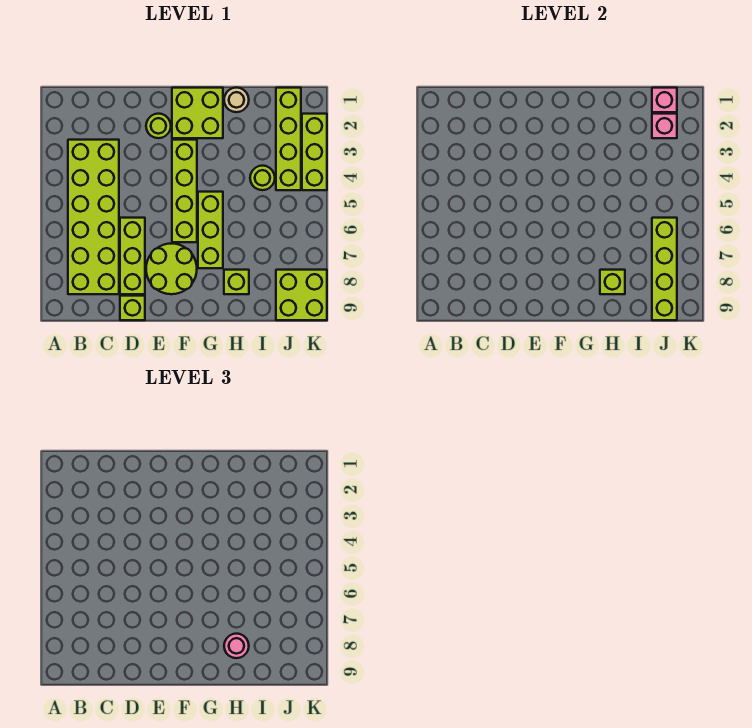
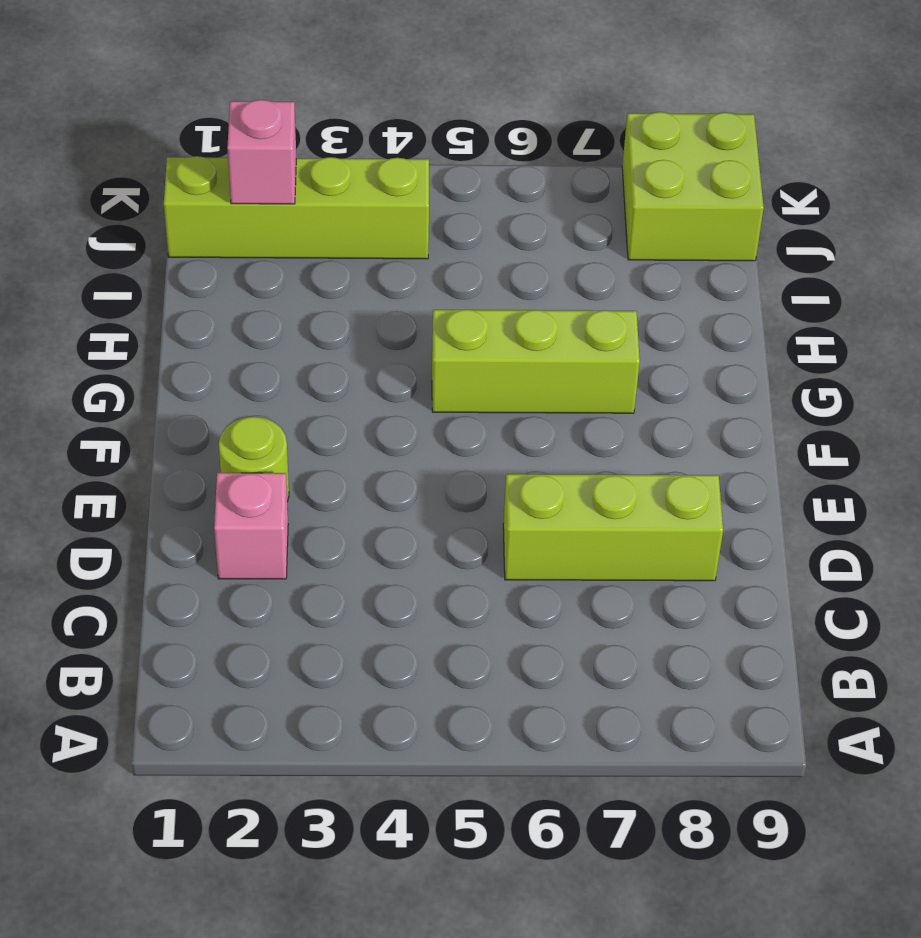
pink 1x1 brick [214,473,288,579] -> pink 1x1 brick moved to [652,88,677,112]
none -> lime 2x6 brick [68,140,119,294]
none -> lime 1x1 brick [120,296,145,320]
none -> lime 2x2 round brick [146,244,197,294]

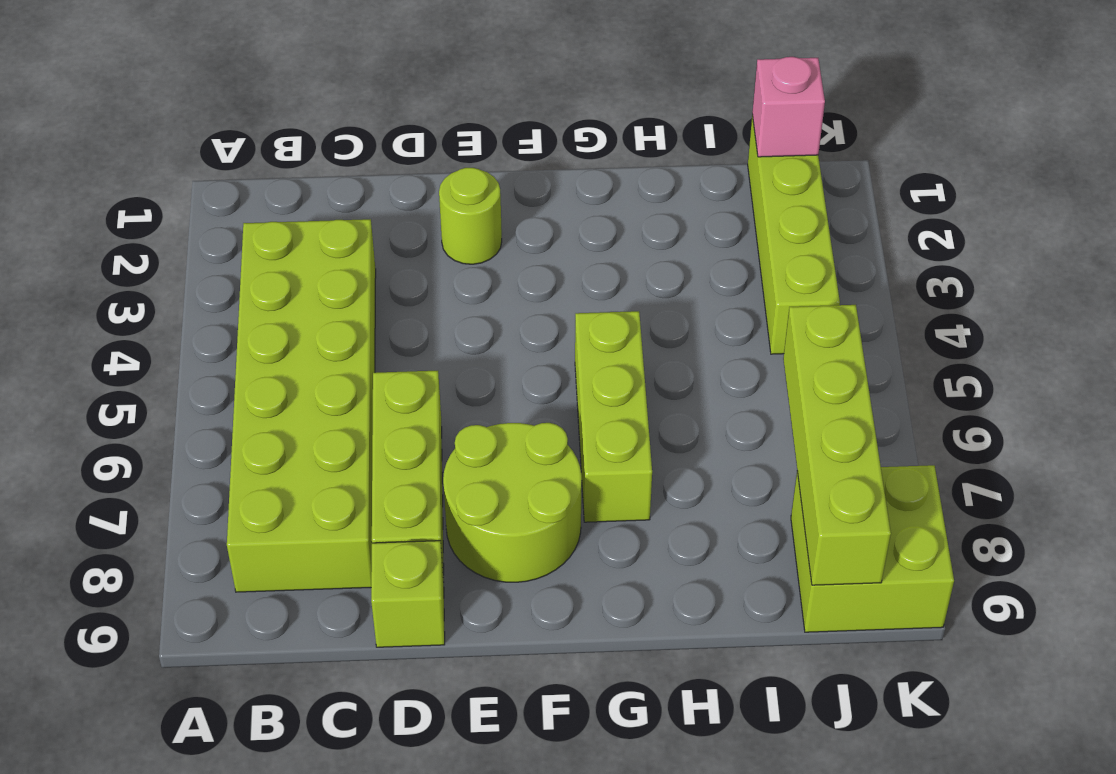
none -> lime 2x2 brick [172,88,223,138]
none -> lime 1x4 brick [172,140,197,242]
none -> tan 1x1 round brick [224,88,249,112]

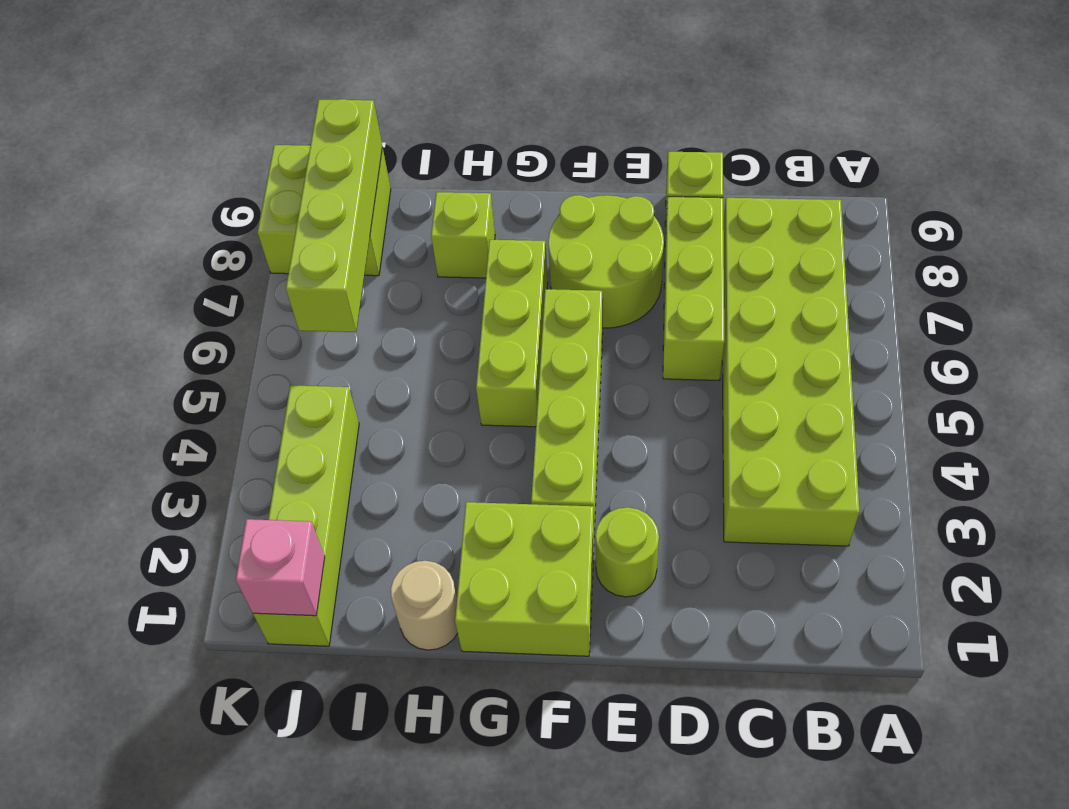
none -> lime 1x1 round brick [250,166,275,190]
none -> lime 1x3 brick [302,114,327,190]
none -> lime 1x1 brick [600,270,625,294]

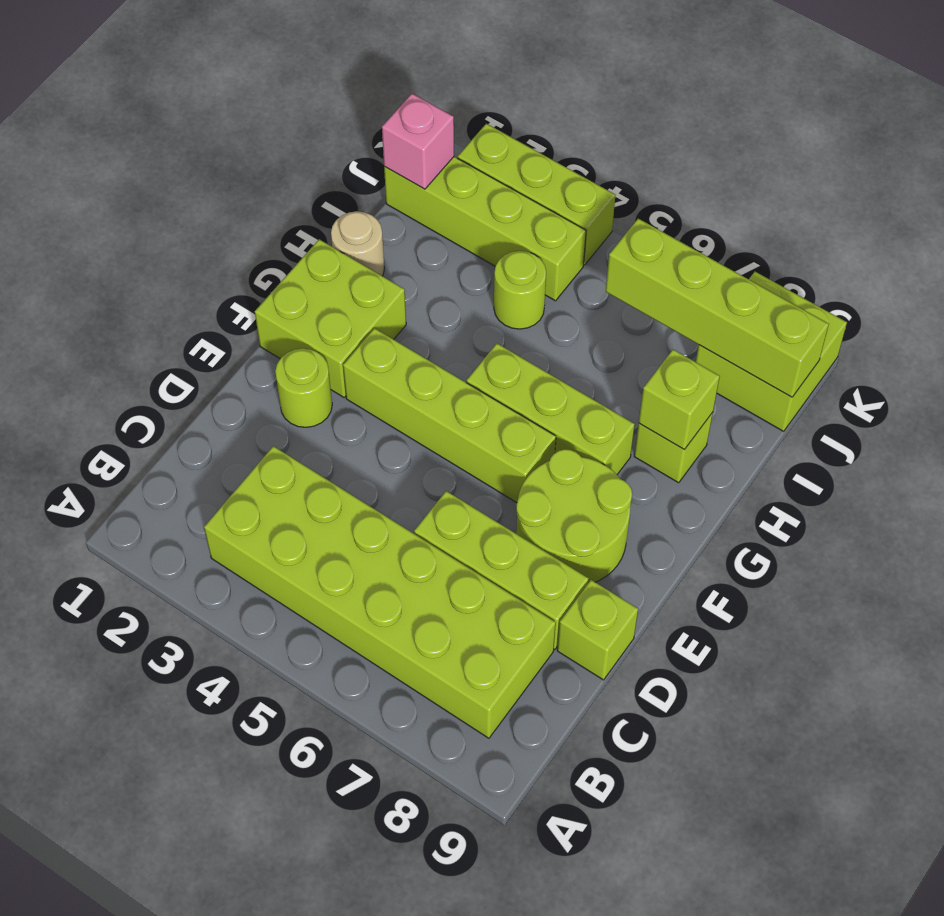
none -> pink 1x1 brick [652,114,677,138]
none -> pink 1x1 round brick [224,634,249,658]

